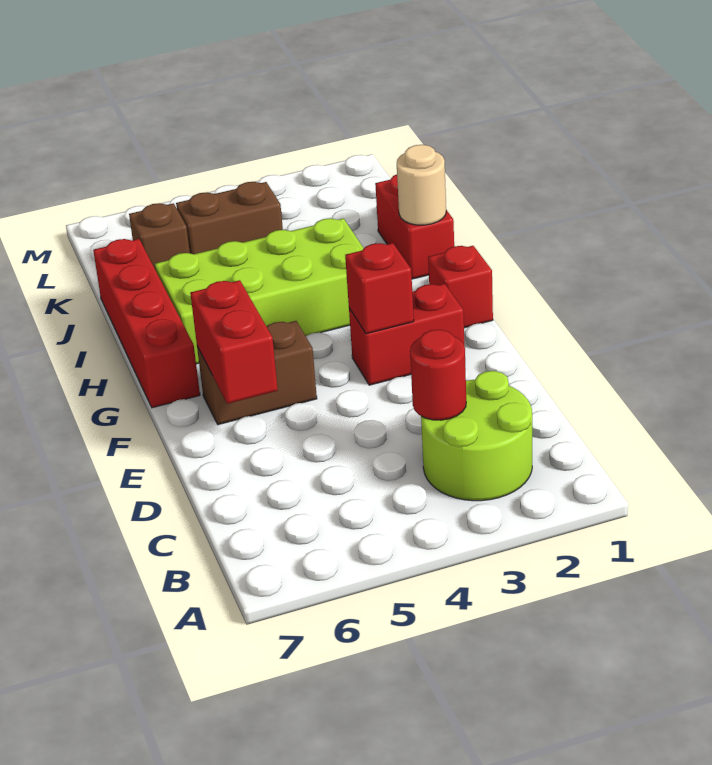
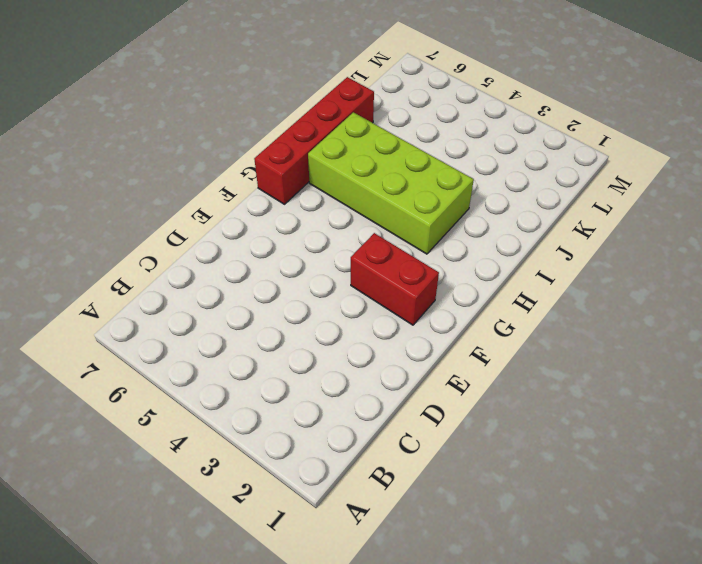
none -> lime 2x2 round brick [421,371,532,501]
none -> brown 1x2 brick [197,321,317,425]
none -> red 1x1 brick [428,246,493,328]

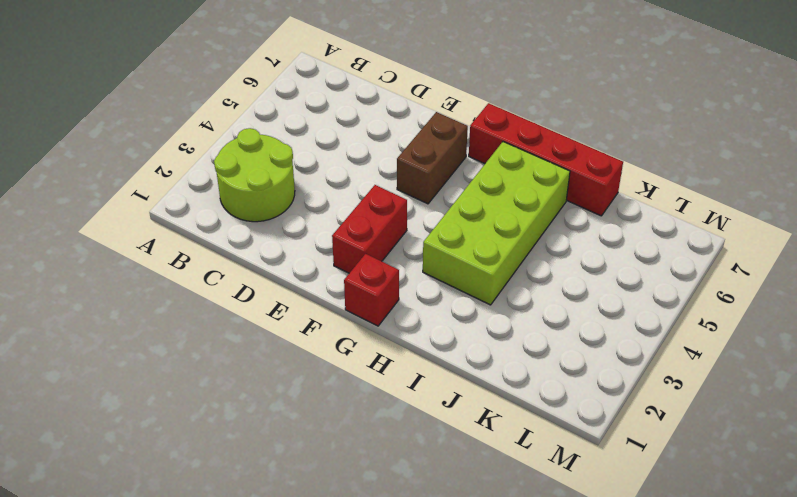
none -> red 1x2 brick [375,175,454,279]
none -> brown 1x2 brick [176,182,283,254]
none -> brown 1x1 brick [129,203,190,268]

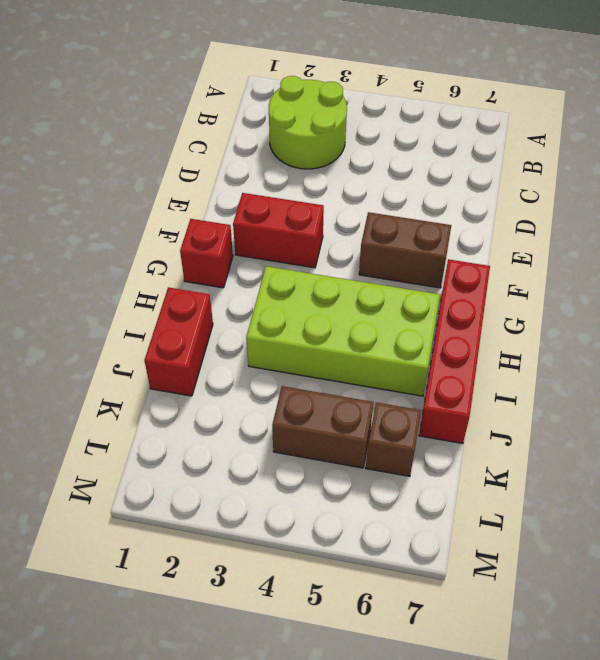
none -> red 1x1 round brick [410,330,466,420]
none -> red 1x2 brick [190,280,278,404]
none -> red 1x1 brick [345,243,414,334]

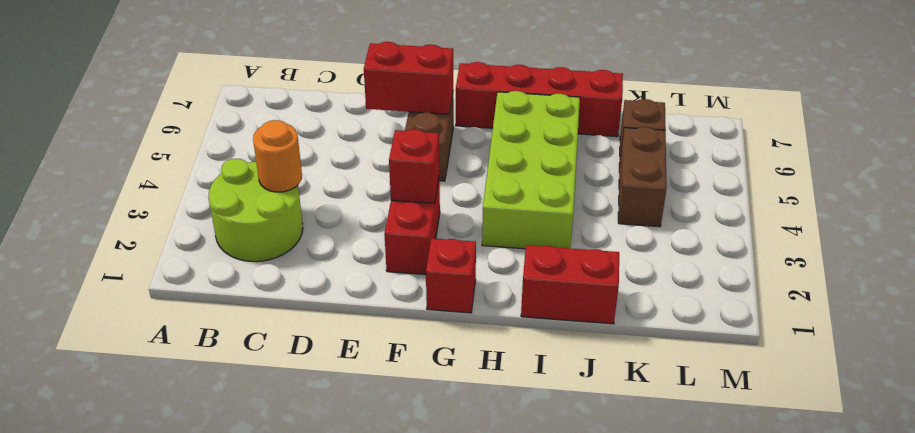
orange 1x1 round brick [253,120,302,192] -> red 1x1 round brick [410,330,466,420]
none -> tan 1x1 round brick [397,145,446,225]

